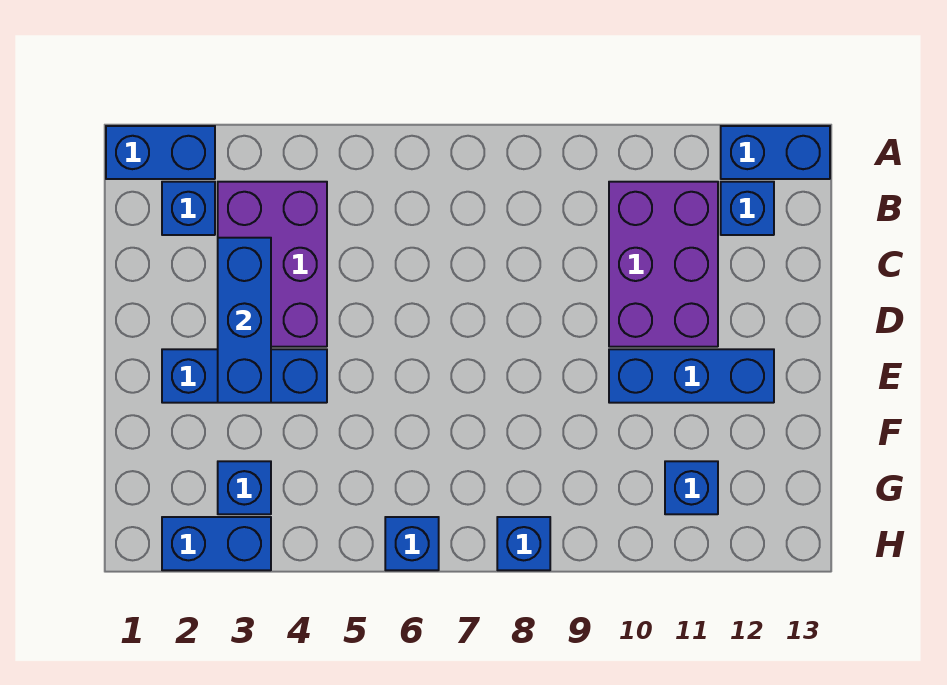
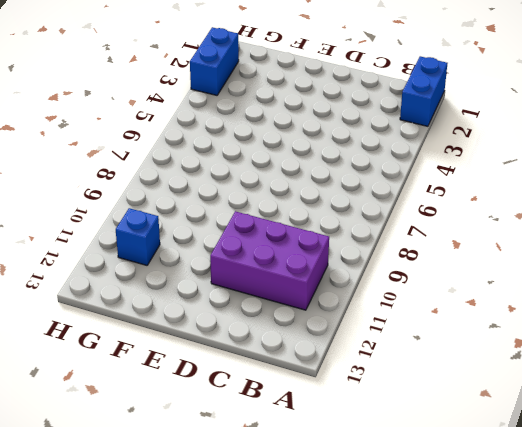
none -> blue 1x2 brick [721,126,830,179]
none -> blue 1x1 brick [162,182,215,235]
none -> purple 2x3 brick [218,182,327,347]

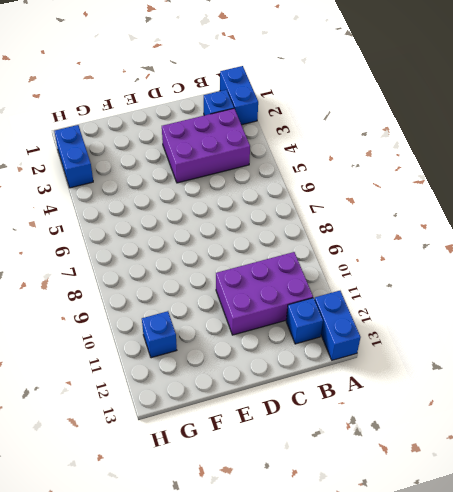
none -> blue 1x3 brick [162,349,327,403]
none -> blue 1x3 brick [609,349,774,403]
none -> blue 1x1 brick [218,461,271,514]

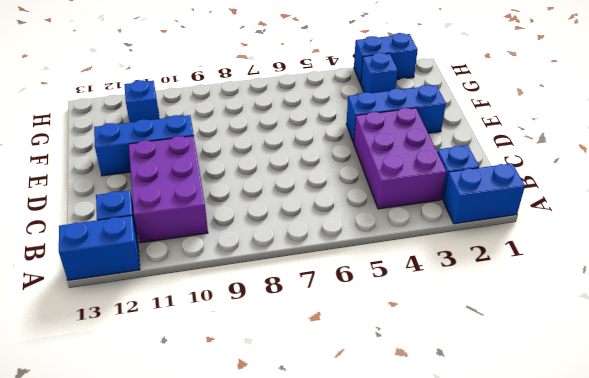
none -> blue 1x1 brick [385,517,439,570]
none -> blue 1x1 brick [497,517,550,570]
none -> blue 1x3 brick [218,238,271,403]

